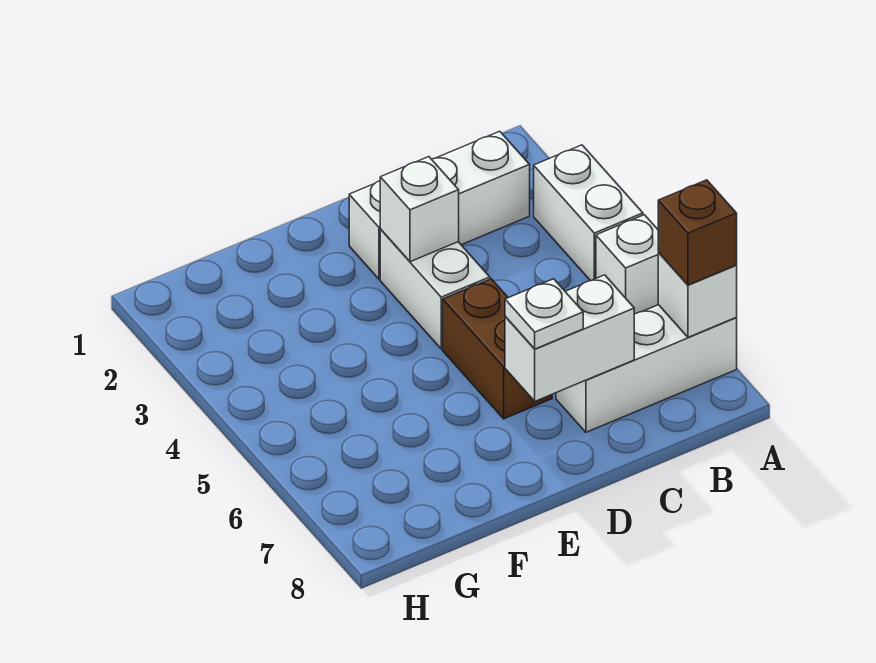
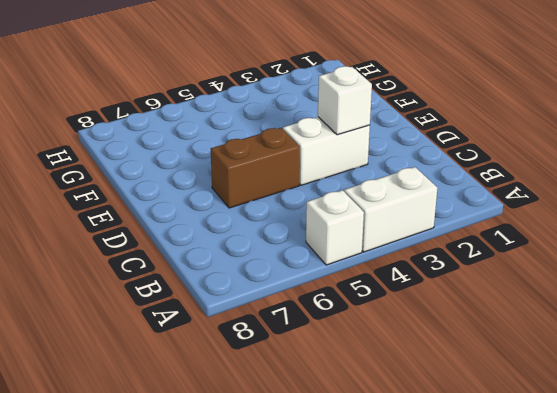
none -> white 1x3 brick [556,305,737,432]
none -> white 1x3 brick [349,131,530,279]

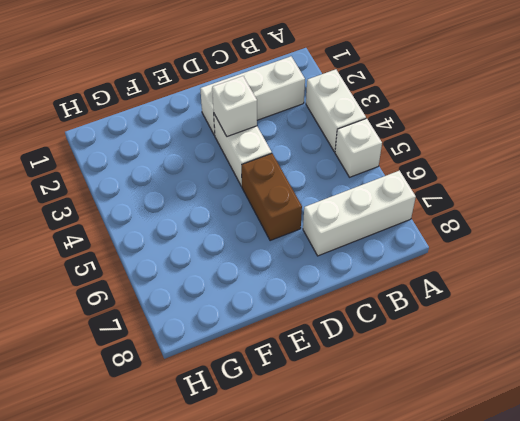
none -> white 1x1 brick [658,253,737,337]
none -> white 1x2 brick [505,275,634,401]

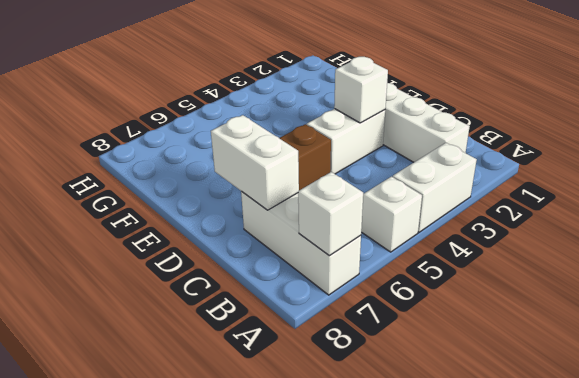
none -> brown 1x1 brick [658,180,737,285]
none -> white 1x1 plate [505,279,583,349]

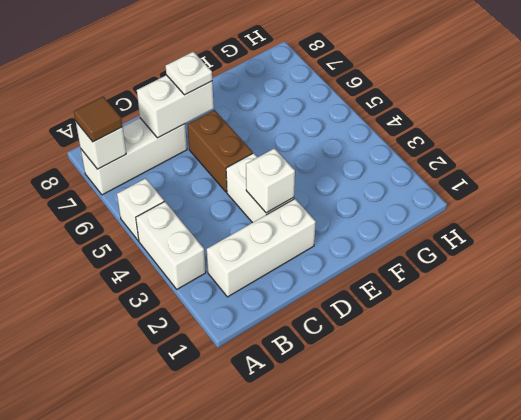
brown 1x1 tile [74,97,122,142] -> brown 1x1 brick [658,180,737,285]

